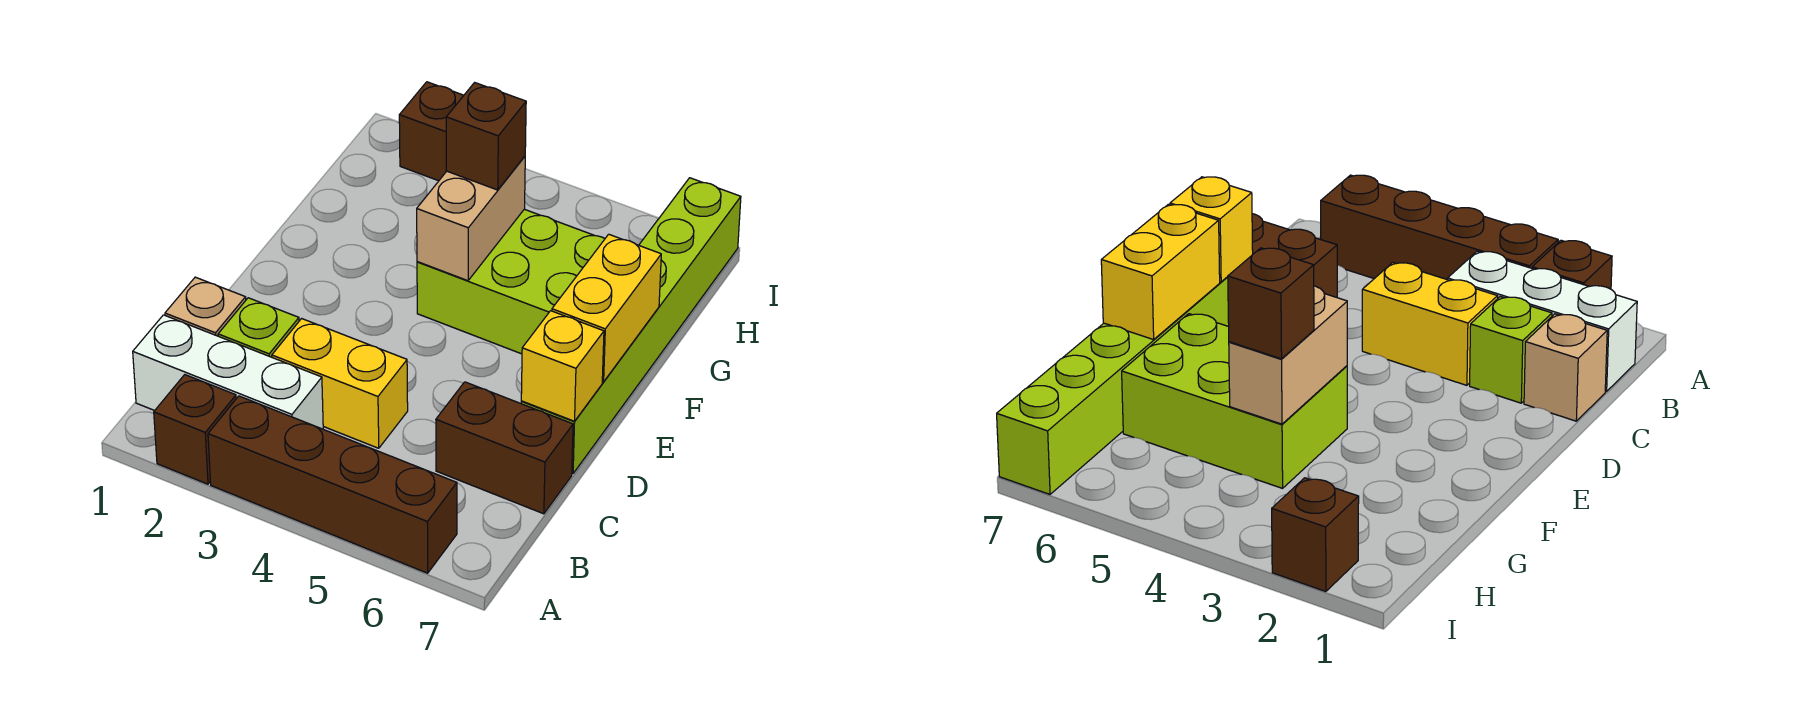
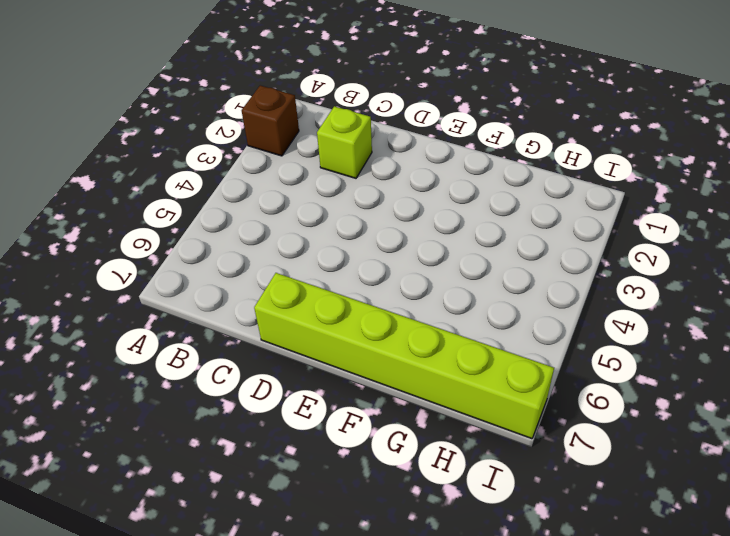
none -> brown 1x4 brick [208,396,457,573]
none -> white 1x3 brick [133,315,323,429]
none -> tan 1x1 brick [165,277,246,336]

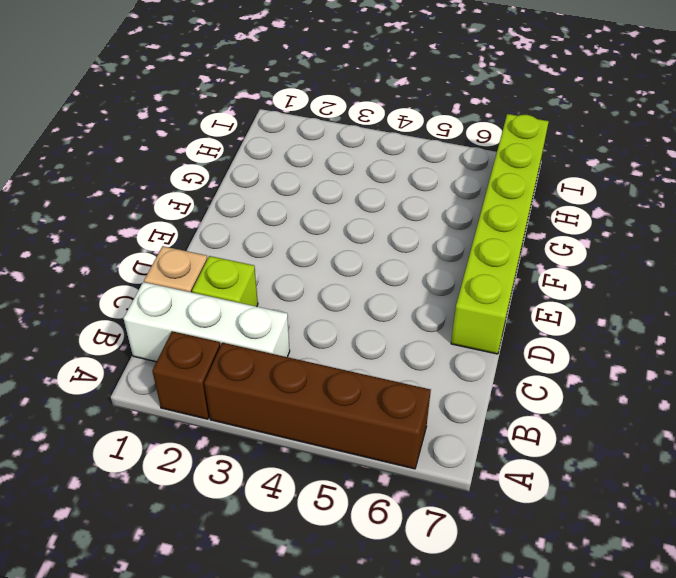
none -> yellow 1x2 brick [272,319,408,448]
none -> brown 1x2 brick [436,382,573,514]
none -> lime 2x3 brick [417,209,605,354]

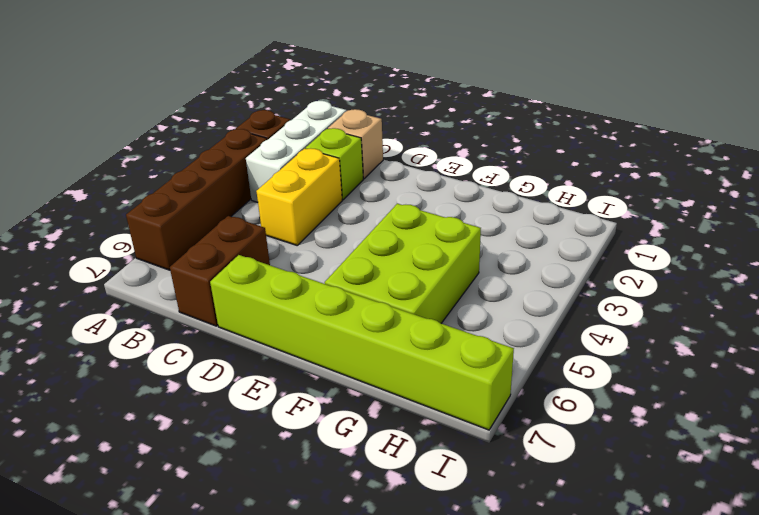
none -> brown 1x1 brick [399,82,464,181]
none -> yellow 1x1 brick [521,311,604,421]
none -> yellow 1x2 brick [552,234,661,382]

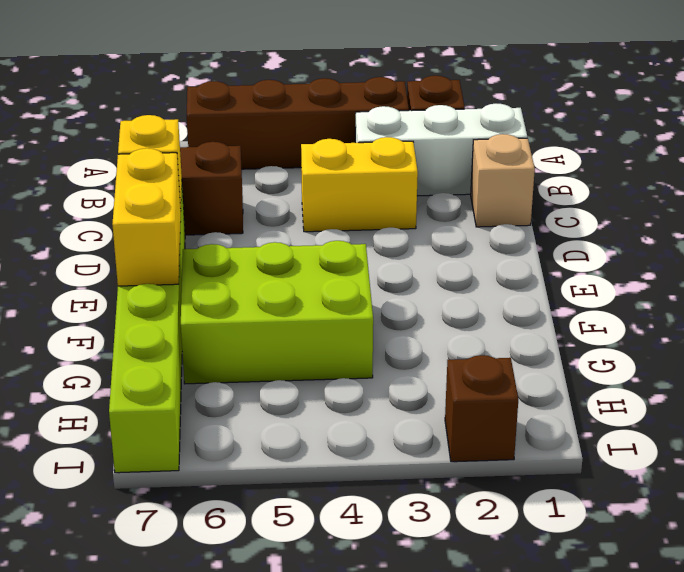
none -> lime 1x1 brick [218,298,299,357]
none -> tan 1x2 brick [417,156,525,281]
none -> brown 1x1 brick [446,83,526,190]

